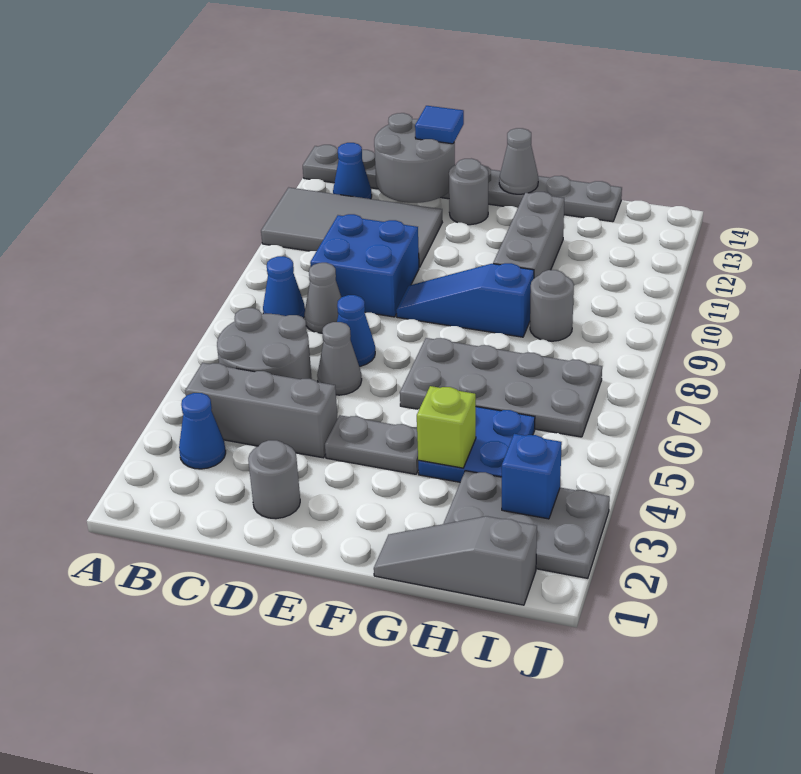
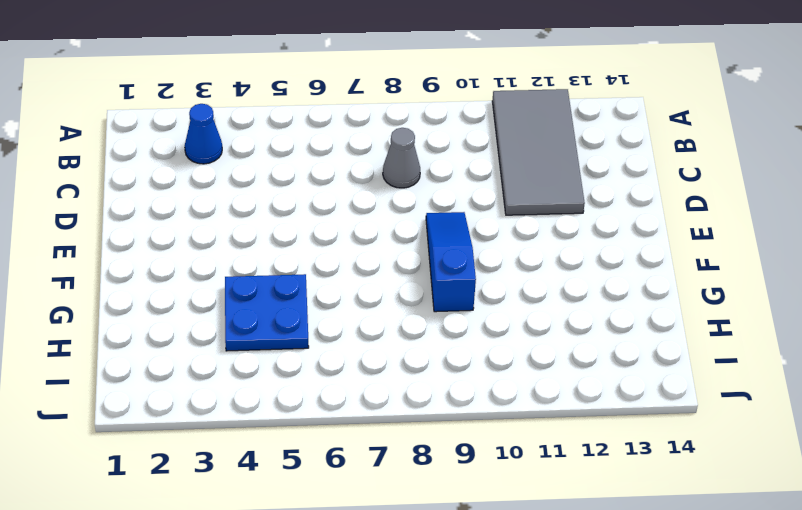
none -> grey 1x8 plate [303,145,622,222]
none -> grey 1x3 brick [185,363,338,458]
none -> grey 2x2 round brick [217,308,312,379]

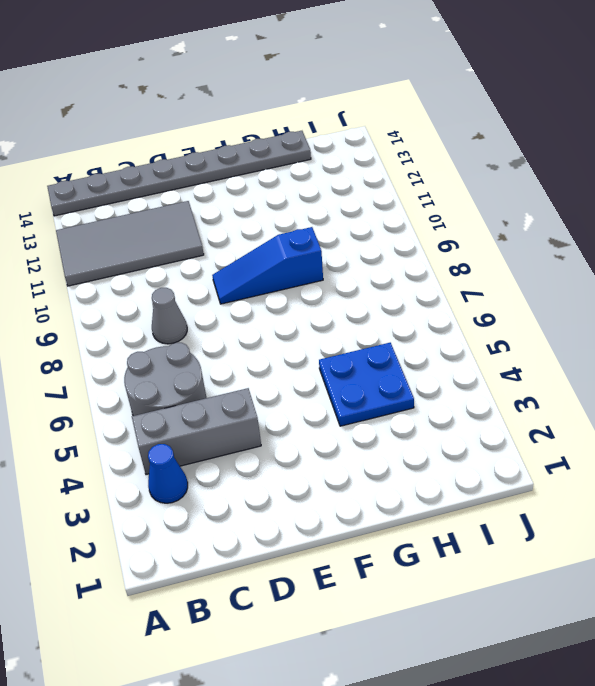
none -> blue 1x1 cone [263,256,305,318]
none -> blue 1x1 cone [333,143,372,199]
none -> blue 2x2 brick [310,214,419,317]

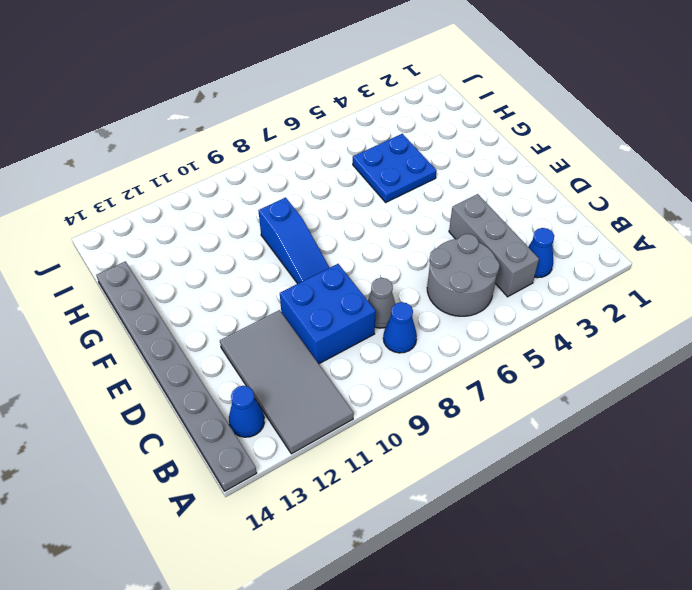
none -> grey 1x1 round brick [248,440,300,519]
none -> grey 1x1 cone [317,322,362,395]
none -> blue 1x1 cone [337,295,375,366]

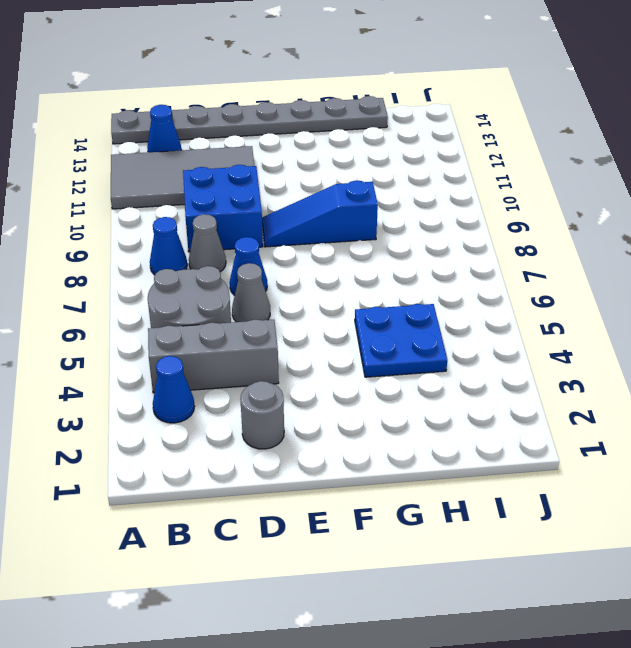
none -> grey 1x2 plate [325,415,418,474]
none -> grey 1x1 round brick [449,158,488,225]
none -> grey 2x4 plate [400,338,602,437]

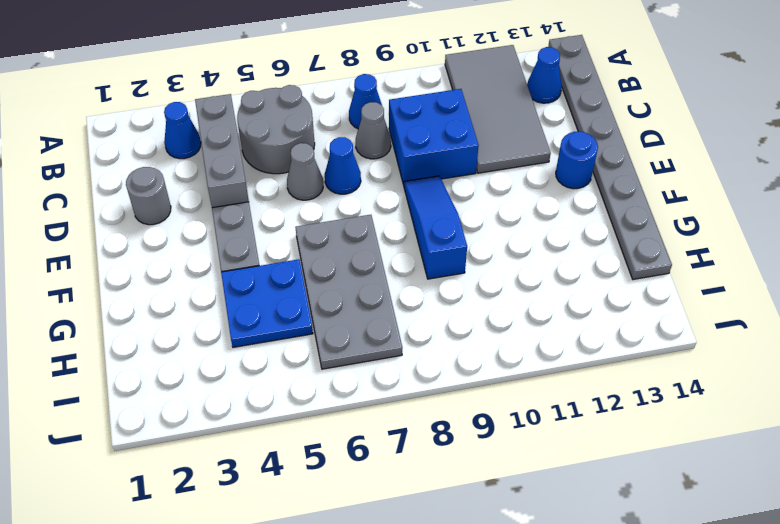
blue 1x1 round brick [556,132,598,189] -> grey 1x1 round brick [449,158,488,225]
none -> grey 1x3 slope [374,516,537,605]
none -> grey 1x3 brick [493,192,564,278]
none -> grey 2x3 plate [443,471,610,578]

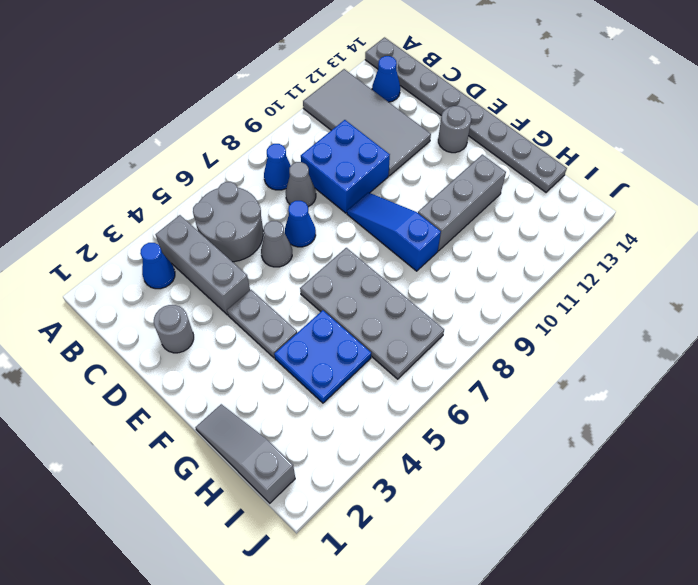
none -> grey 2x3 plate [443,471,610,578]
none -> grey 1x1 round brick [530,270,574,341]
none -> grey 2x2 round brick [374,113,455,203]

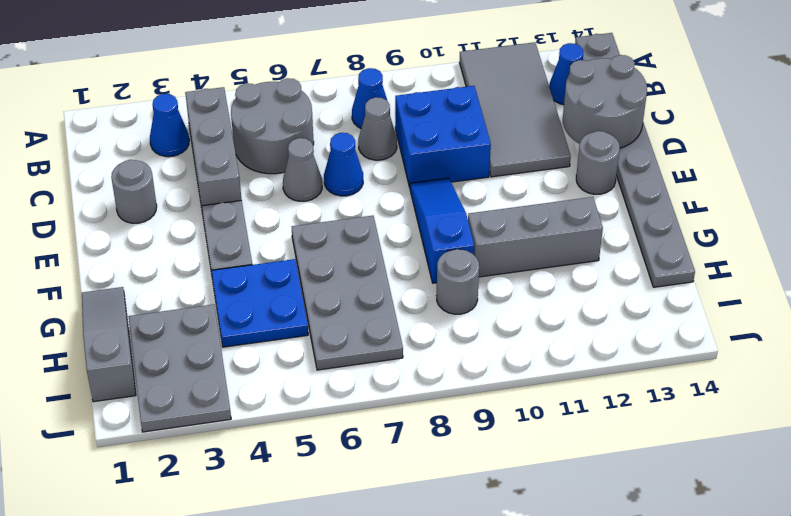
none -> grey 1x1 cone [499,128,538,194]
none -> lime 1x1 brick [417,386,476,468]
none -> blue 1x1 brick [502,434,562,519]

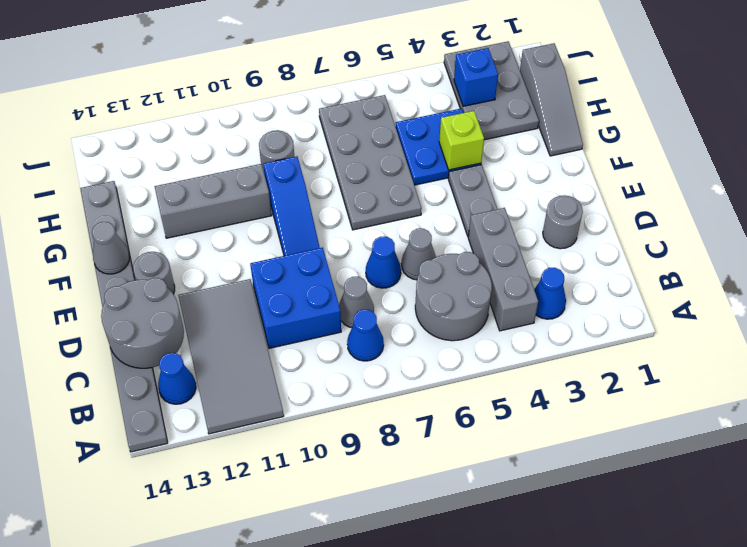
none -> blue 1x1 tile [415,106,464,144]

